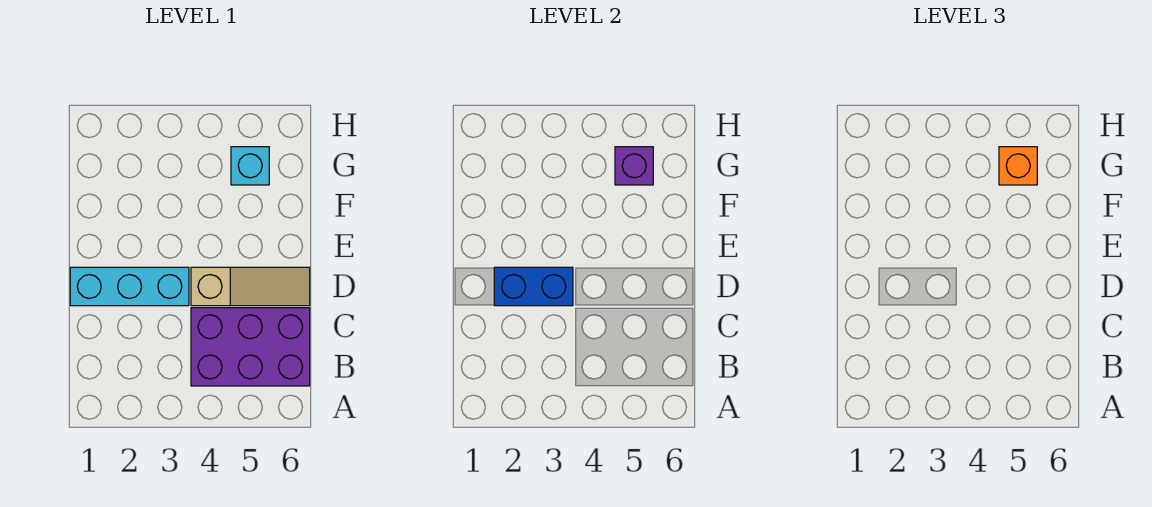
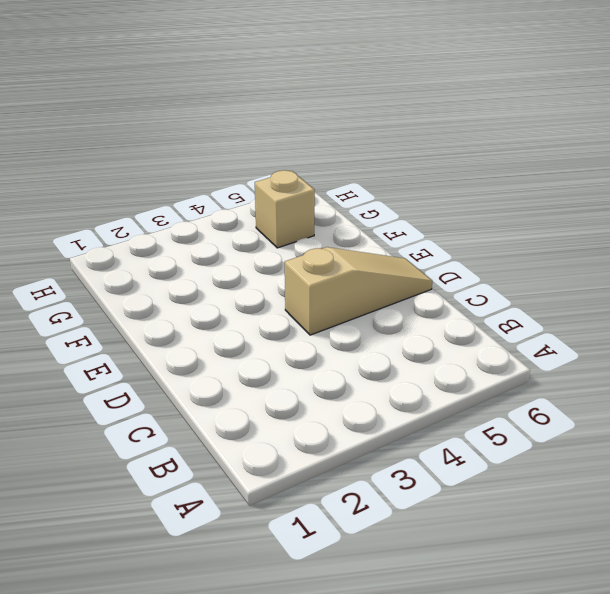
tan 1x1 brick [255,170,315,248] -> cyan 1x1 brick [231,147,269,185]
none -> purple 2x3 brick [191,308,310,386]
none -> cyan 1x3 brick [70,267,189,306]

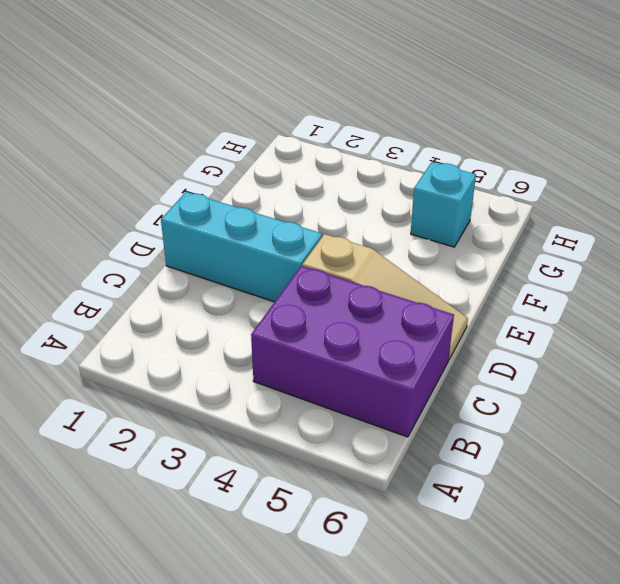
none -> blue 1x2 brick [494,267,573,306]
none -> purple 1x1 brick [615,147,653,185]

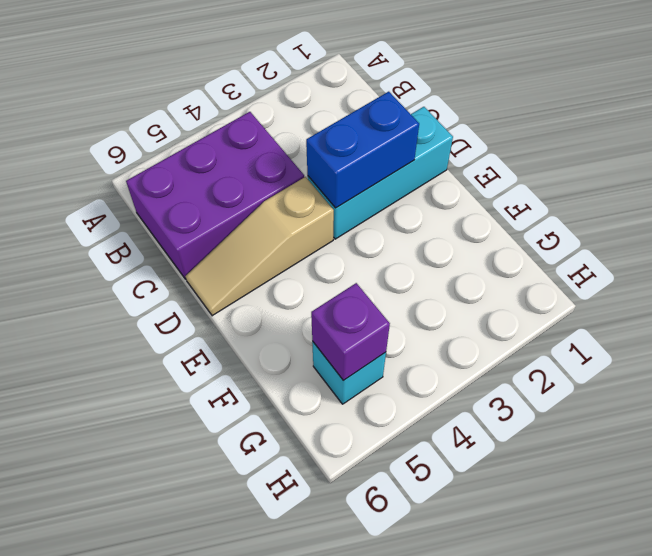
none -> orange 1x1 brick [999,147,1037,185]

